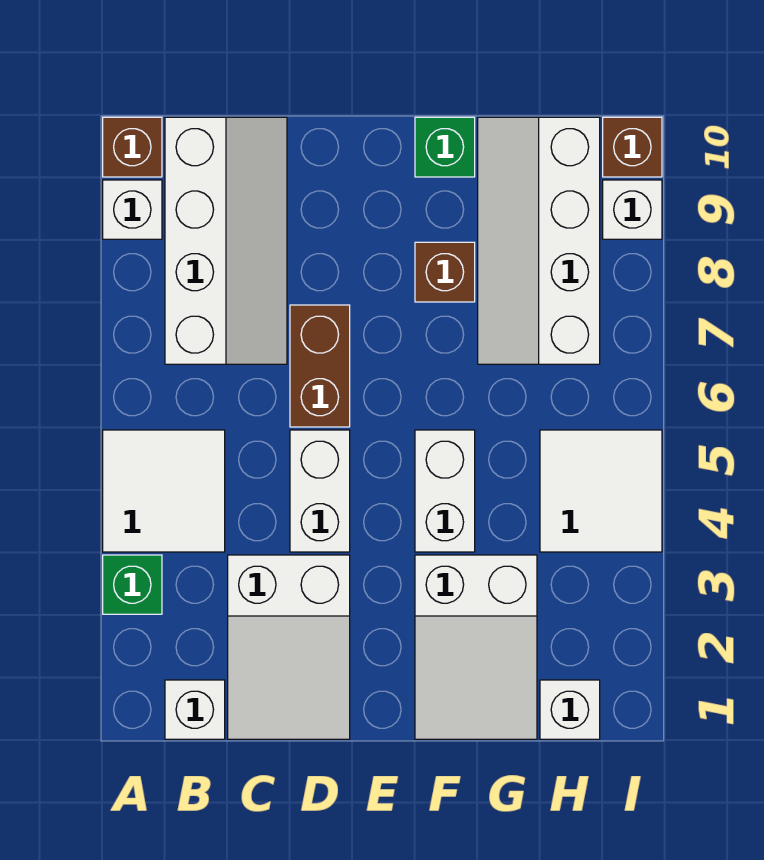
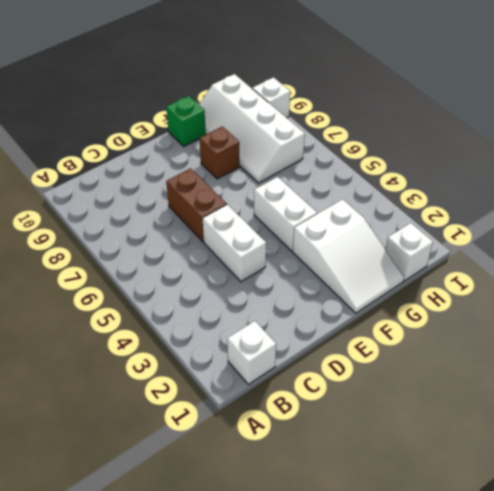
none -> green 1x1 brick [103,555,162,614]
none -> white 2x2 tile [103,430,225,552]
none -> white 1x1 brick [103,180,162,239]

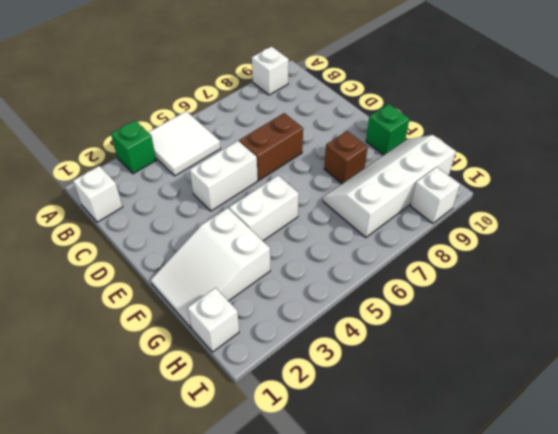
none -> brown 1x1 brick [103,117,162,177]
none -> white 2x4 slope [165,117,287,364]
none -> white 2x3 slope [228,555,350,739]

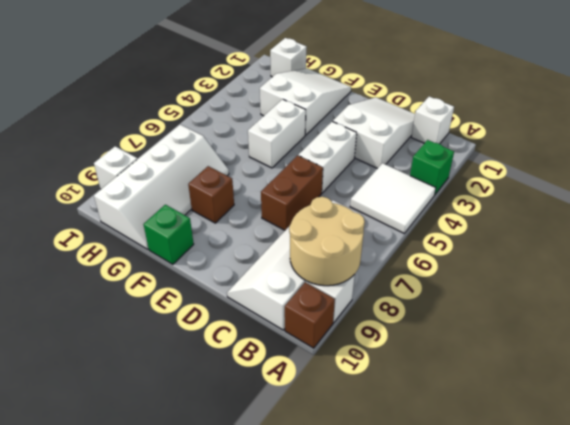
tan 2x2 round brick [289,197,365,286] -> none
none -> white 2x2 tile [540,430,662,552]
none -> brown 1x1 brick [603,117,662,177]

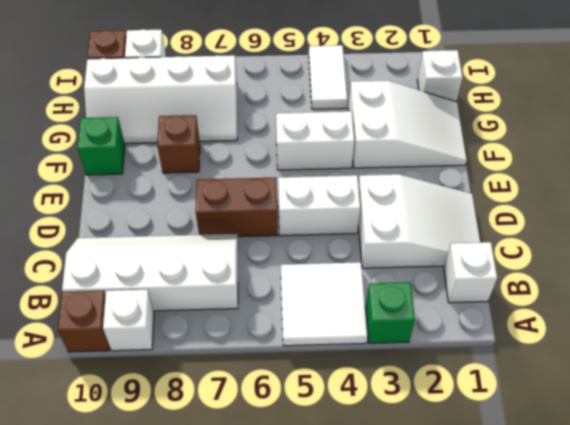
white 1x2 tile [309,45,347,109] -> white 2x2 tile [540,430,662,552]

